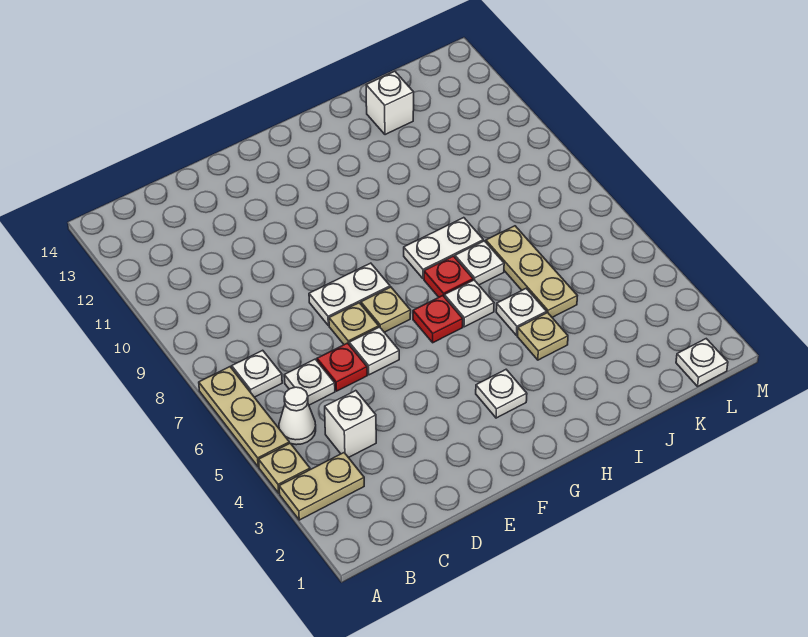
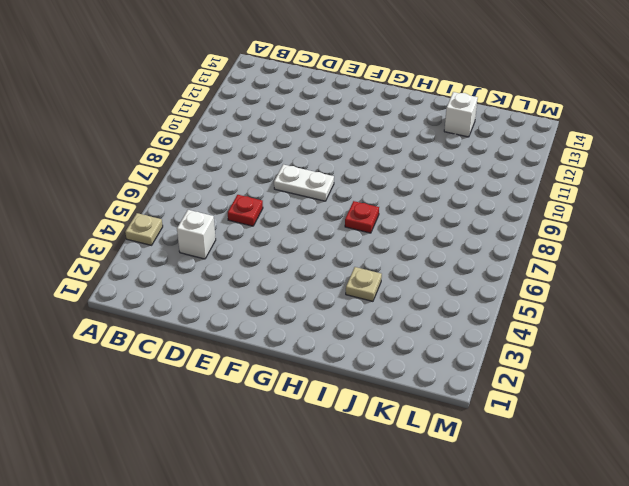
none -> tan 1x2 plate [279,453,364,520]
none -> tan 1x3 plate [199,367,289,467]
none -> white 1x1 cone [279,387,316,445]

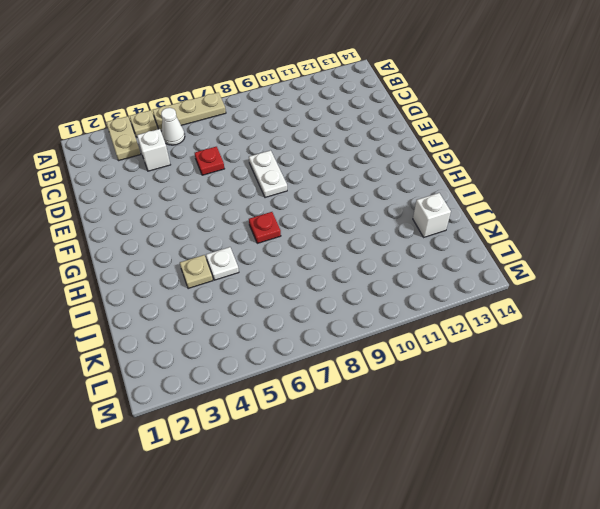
none -> white 1x1 plate [232,350,282,397]
none -> white 1x1 plate [284,359,335,405]
none -> white 1x1 plate [349,327,399,375]

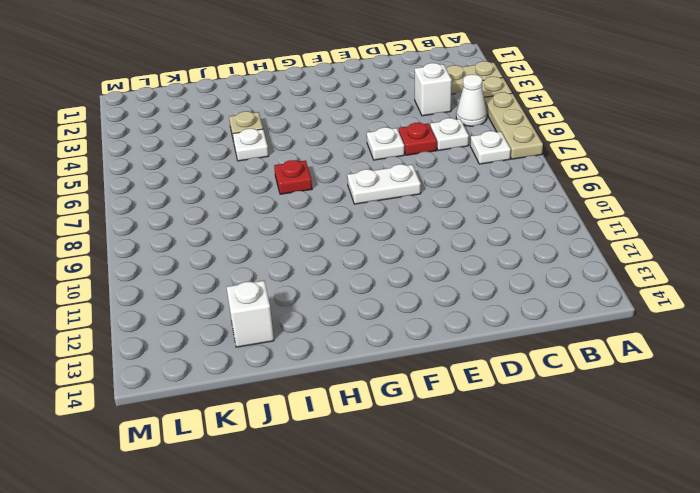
none -> tan 1x1 plate [329,303,379,345]
none -> tan 1x1 plate [361,287,411,332]
none -> white 1x1 plate [476,370,527,418]

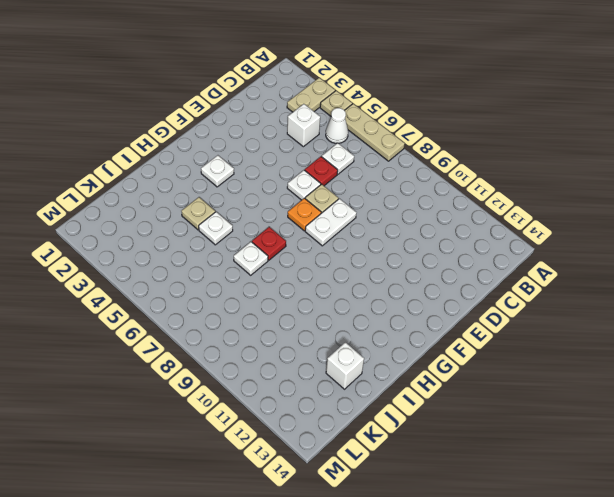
orange 1x1 plate [288,198,321,231] -> tan 1x1 plate [361,287,411,332]
none -> white 1x1 plate [232,350,282,397]
none -> red 1x1 plate [413,296,463,343]
none -> white 1x1 plate [444,280,494,327]

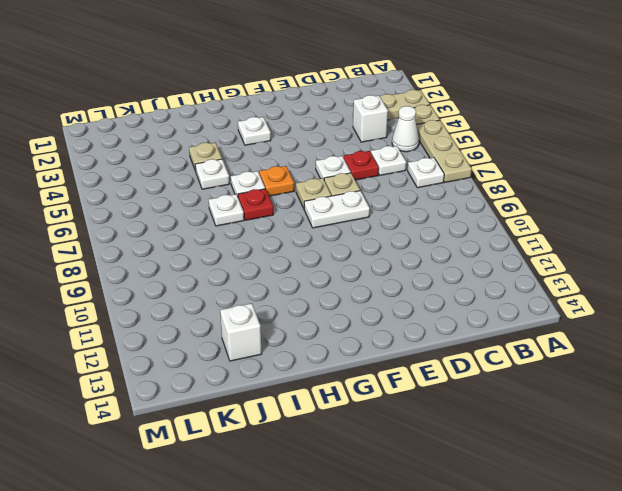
orange 1x1 plate [259,166,294,196] -> red 1x1 plate [413,296,463,343]
none -> white 1x2 plate [404,218,483,279]
none -> tan 1x3 plate [486,226,577,317]
none -> white 1x1 plate [676,339,728,386]

